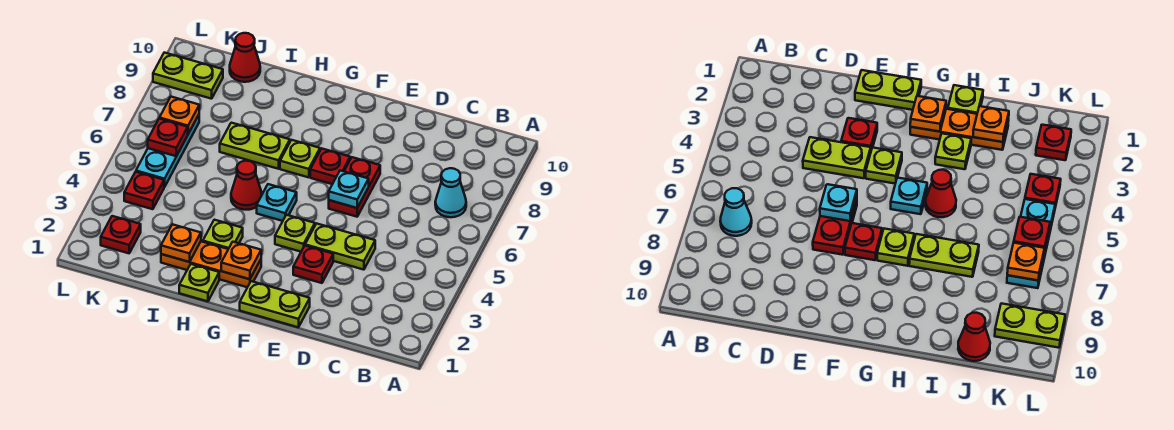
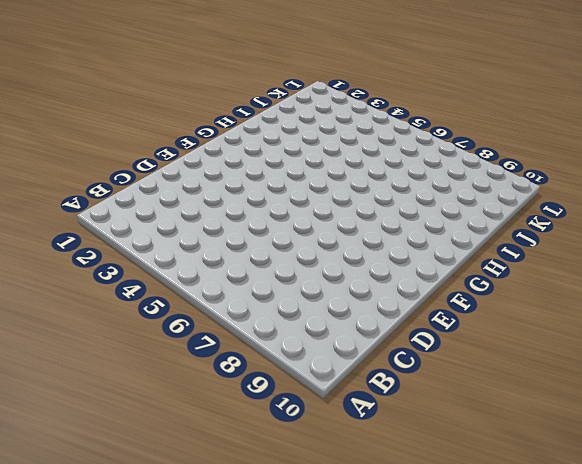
none -> cyan 1x1 cone [435,168,466,217]
none -> lime 1x2 plate [305,223,375,270]
none -> lime 1x2 plate [240,281,310,327]

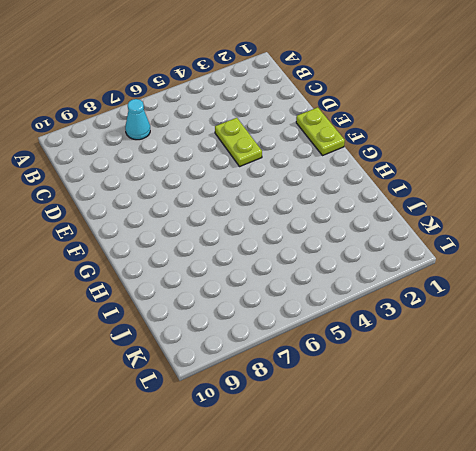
none -> red 1x1 plate [293,246,333,283]
none -> red 1x2 plate [329,157,380,217]
none -> lime 1x1 plate [275,215,315,252]

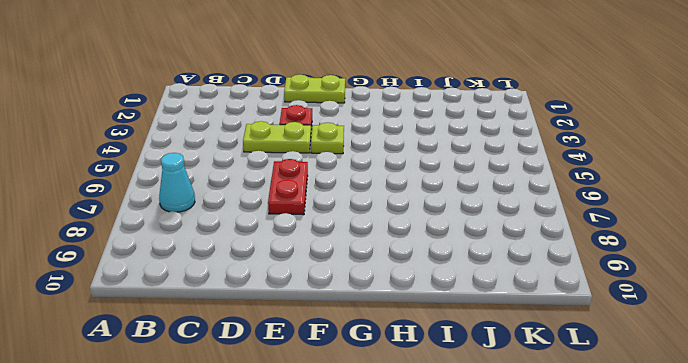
none -> red 1x1 plate [310,149,350,184]
none -> orange 1x3 plate [161,241,261,287]
none -> cyan 1x1 plate [257,184,297,221]

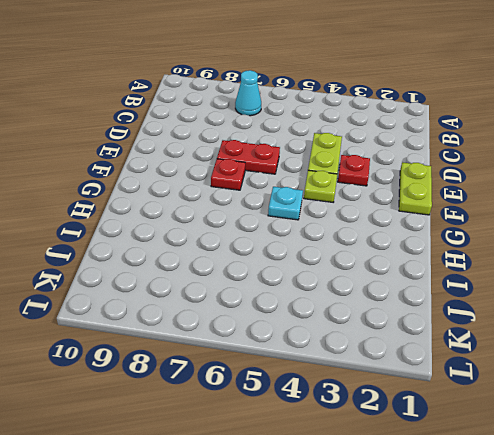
none -> orange 1x3 plate [161,241,261,287]
none -> lime 1x1 plate [280,140,320,177]
none -> lime 1x1 plate [179,264,219,301]

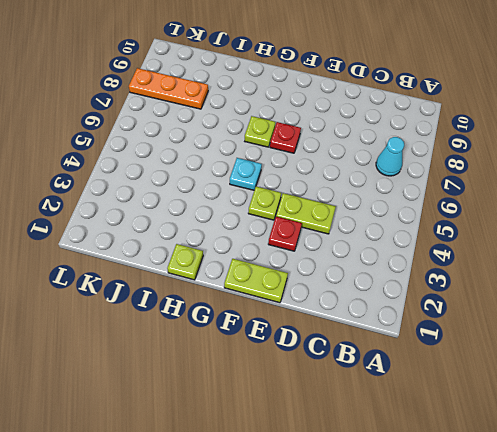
orange 1x3 plate [129,68,208,109] -> orange 1x3 plate moved to [161,241,261,287]
none -> red 1x2 plate [329,157,380,217]
none -> lime 1x1 plate [203,220,243,249]
none -> red 1x1 cone [231,161,262,210]

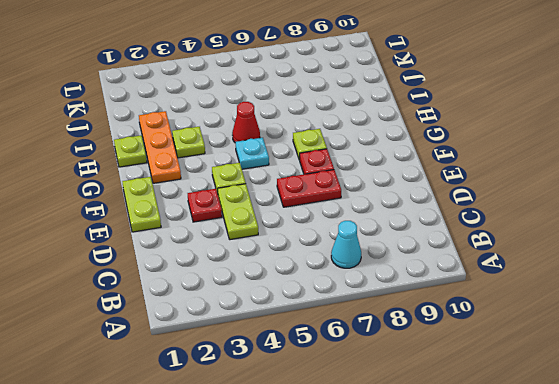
none -> lime 1x2 plate [220,123,290,169]
none -> red 1x1 cone [230,33,260,82]
none -> red 1x1 plate [101,216,141,253]

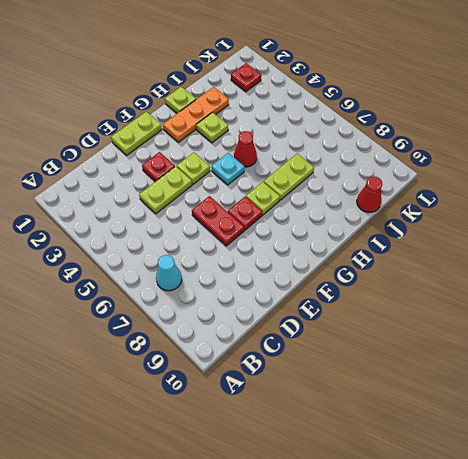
none -> red 1x1 plate [124,172,164,209]
none -> cyan 1x3 plate [136,115,199,187]
none -> lime 1x2 plate [153,53,223,99]

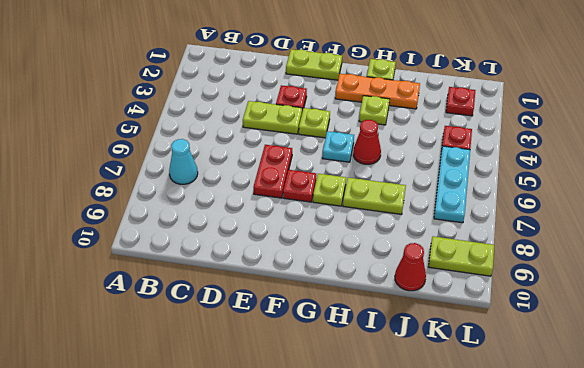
none -> cyan 1x1 plate [329,171,369,208]
none -> orange 1x1 plate [221,242,261,279]
none -> orange 1x1 plate [161,224,201,262]

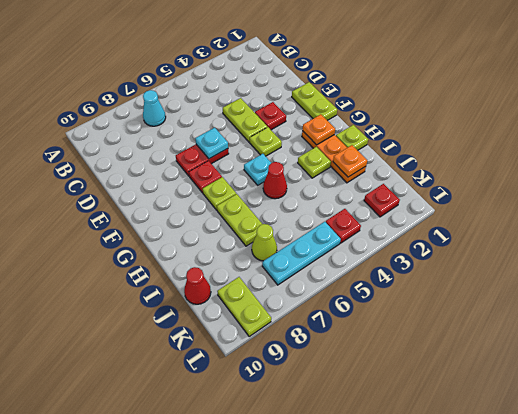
lime 1x1 cone [252,224,277,261] -> none
none -> red 1x1 plate [148,119,188,156]
none -> orange 1x1 plate [160,97,199,134]

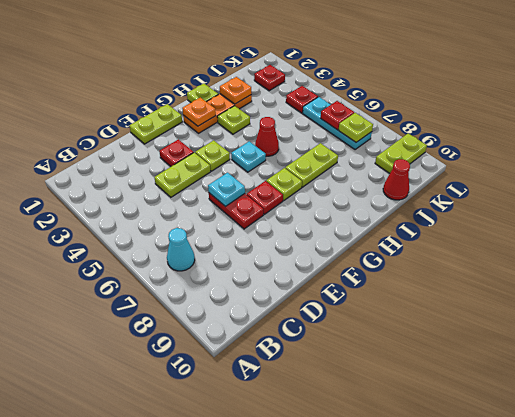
lime 1x1 plate [339,113,373,142] -> orange 1x1 plate [160,97,199,134]

